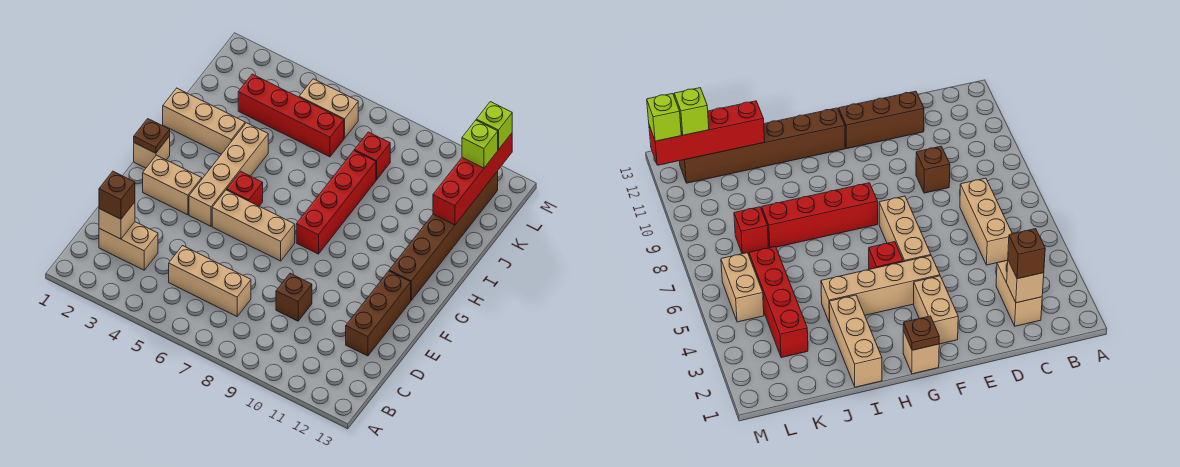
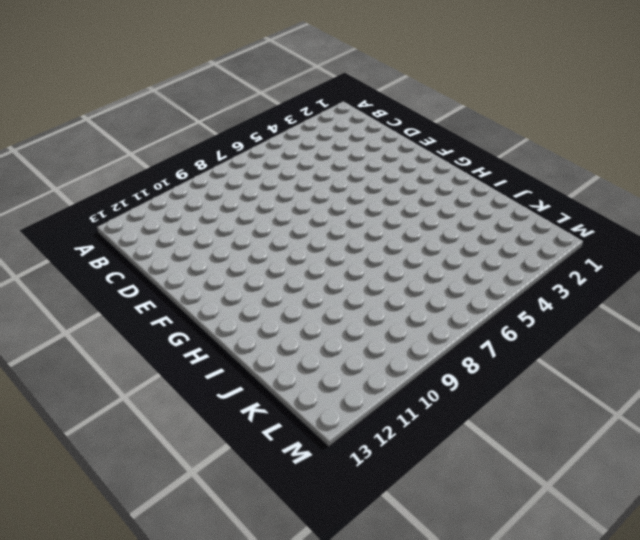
none -> tan 1x2 brick [99,222,158,270]
none -> tan 1x3 brick [169,246,251,316]
none -> brown 1x1 brick [276,273,312,321]

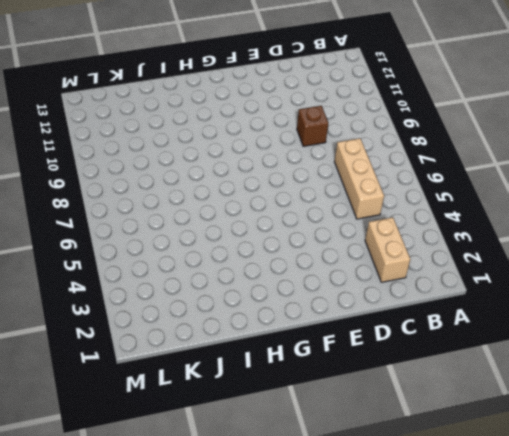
none -> brown 1x3 brick [346,271,411,356]
none -> tan 1x2 brick [143,155,202,215]
none -> tan 1x4 brick [189,123,268,226]

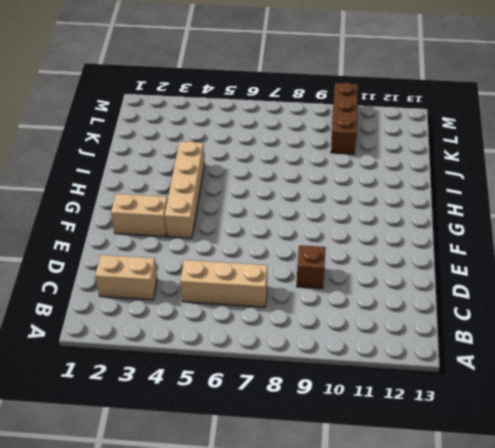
brown 1x3 brick [331,83,358,154] -> brown 1x3 brick moved to [346,271,411,356]
none -> tan 1x3 brick [212,190,295,261]
none -> tan 1x1 brick [134,136,170,168]
none -> red 1x1 brick [227,171,263,206]

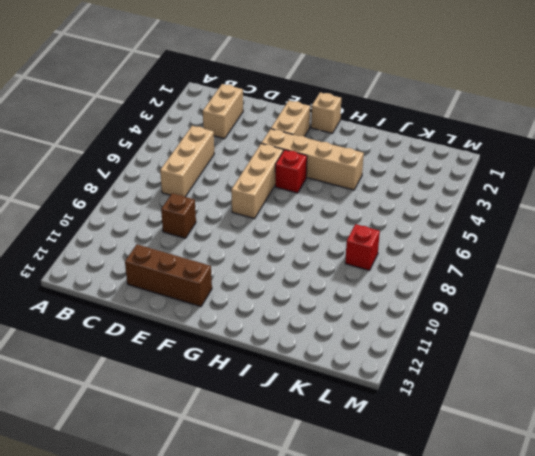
none -> red 1x4 brick [296,151,376,254]
none -> brown 1x6 brick [389,171,498,300]
none -> tan 1x3 brick [163,88,245,154]

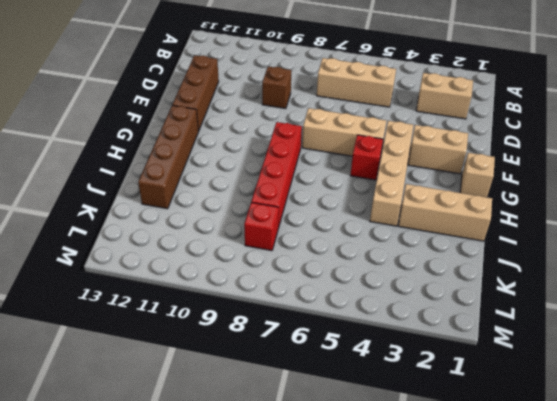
brown 1x4 brick [138,105,198,209] -> brown 1x6 brick [389,171,498,300]
none -> red 1x4 brick [238,74,344,157]
none -> tan 1x2 brick [299,79,358,138]
none -> tan 1x1 brick [99,202,135,239]

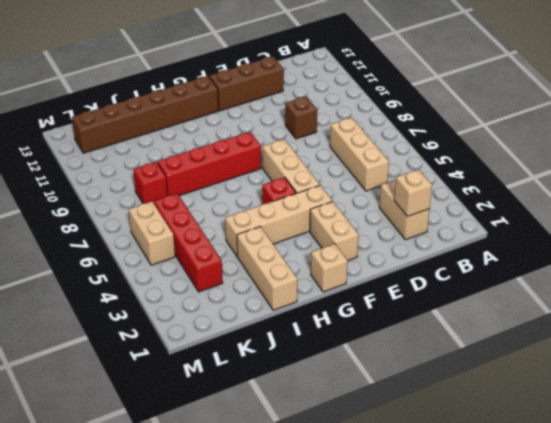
none -> brown 1x1 plate [134,119,170,153]
none -> red 1x4 brick [433,133,512,225]
none -> brown 1x1 brick [99,171,135,219]

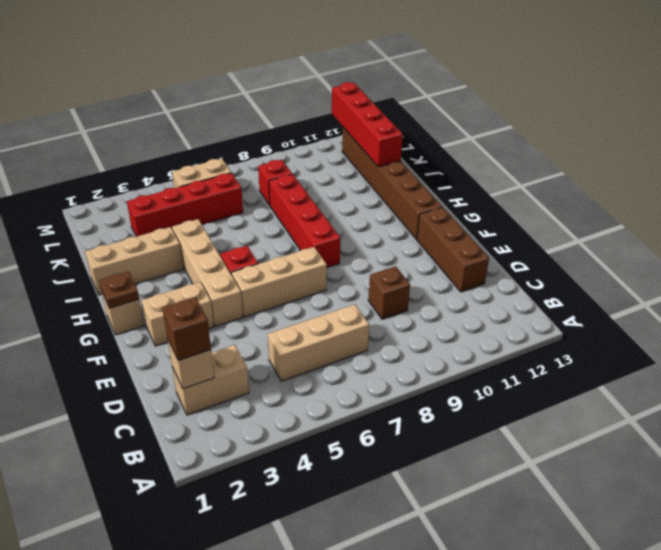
none -> lime 1x1 brick [462,120,498,168]
none -> lime 1x1 brick [476,102,512,150]

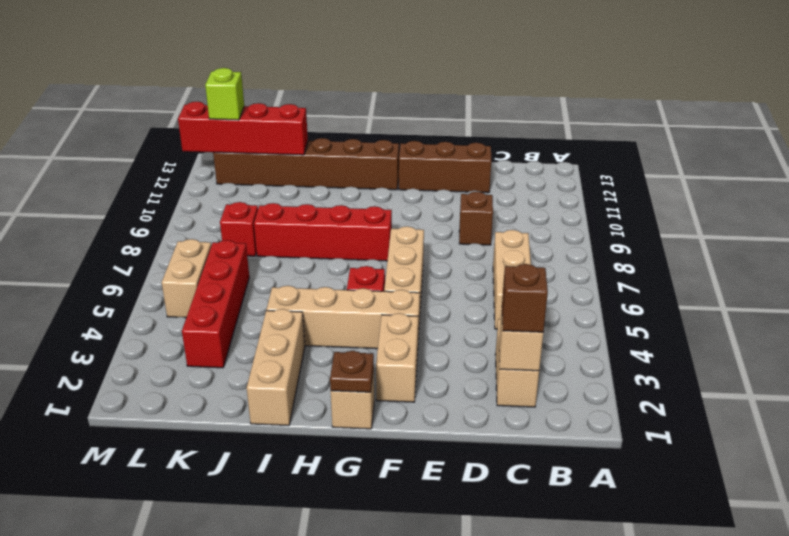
none -> lime 1x1 brick [476,102,512,150]

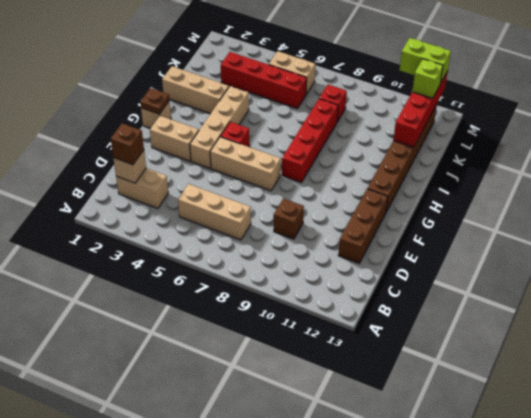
lime 1x2 brick [400,38,451,82] -> lime 1x1 brick [476,102,512,150]

